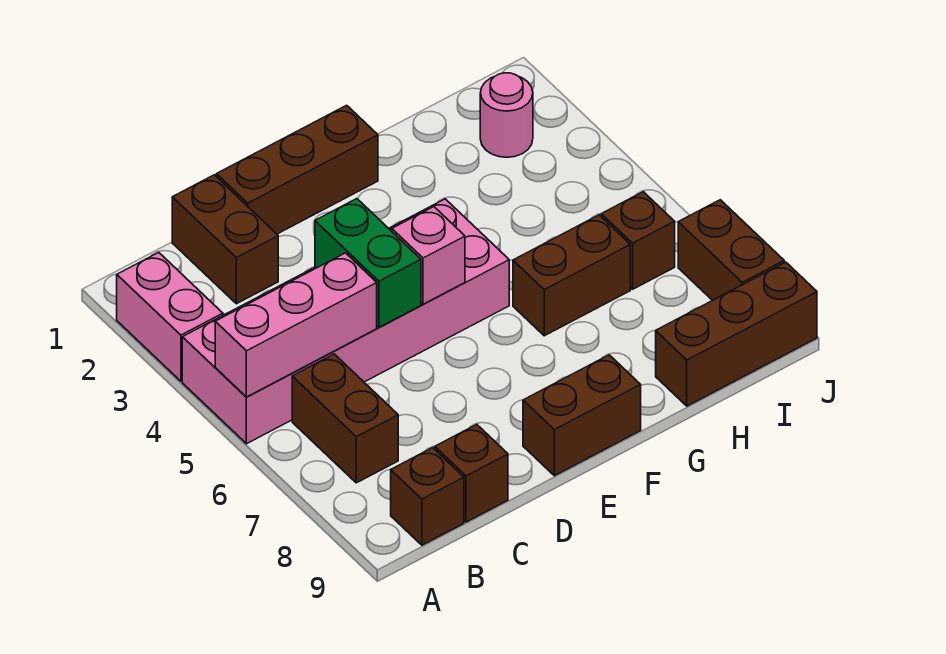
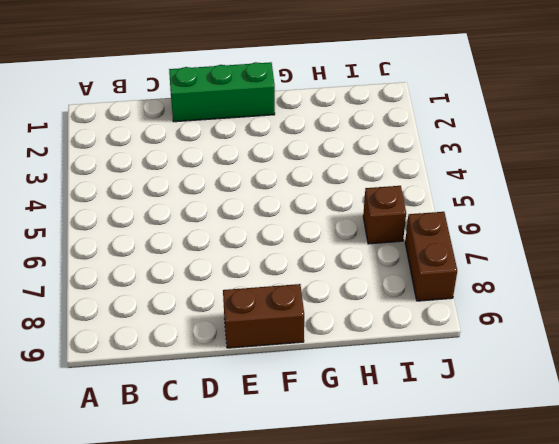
green 1x3 brick [169,62,275,122] -> brown 1x3 brick [216,105,378,234]
none -> pink 1x2 brick [117,252,223,381]
none -> pink 2x6 brick [182,199,509,444]
none -> brown 1x2 brick [292,354,398,483]

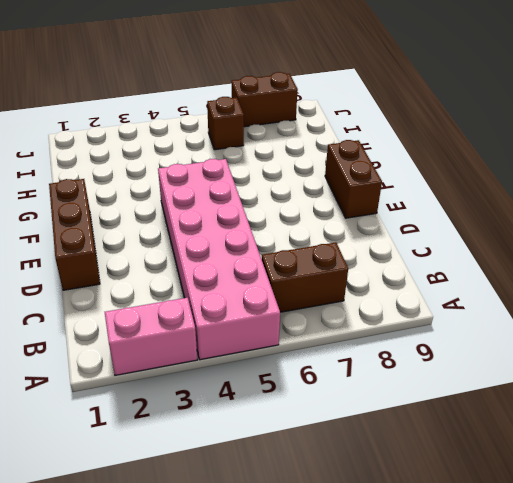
none -> brown 1x1 brick [391,448,464,545]
none -> brown 1x2 brick [172,175,278,304]
none -> brown 1x1 brick [435,424,508,522]

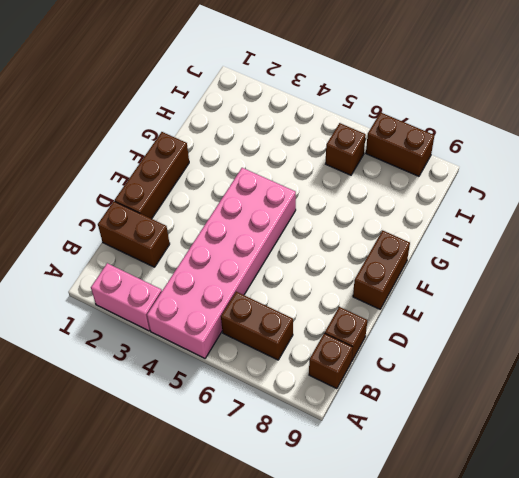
none -> brown 1x2 brick [513,215,630,336]
none -> brown 1x3 brick [656,262,817,406]
none -> pink 1x1 round brick [480,73,533,157]

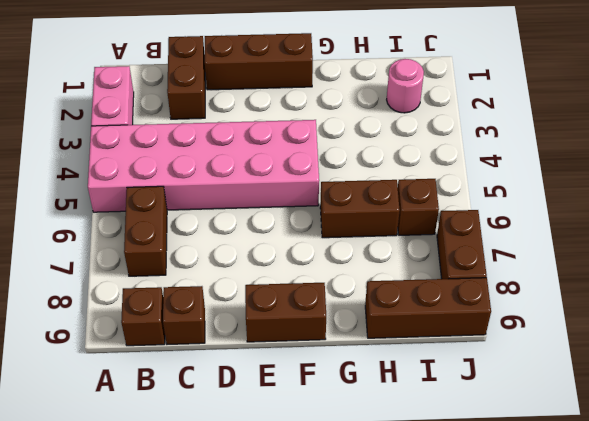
none -> pink 1x3 brick [215,253,377,397]
none -> green 1x2 brick [315,199,421,328]
none -> pink 1x1 brick [392,207,465,304]

